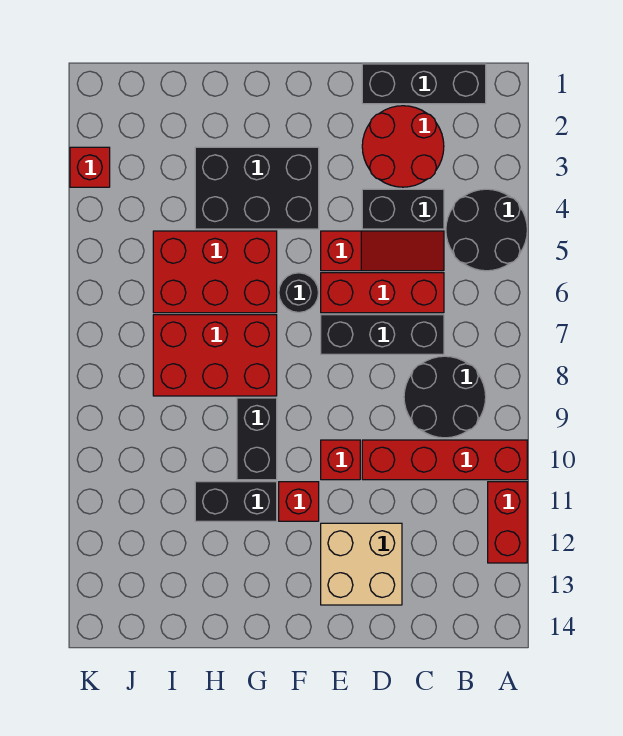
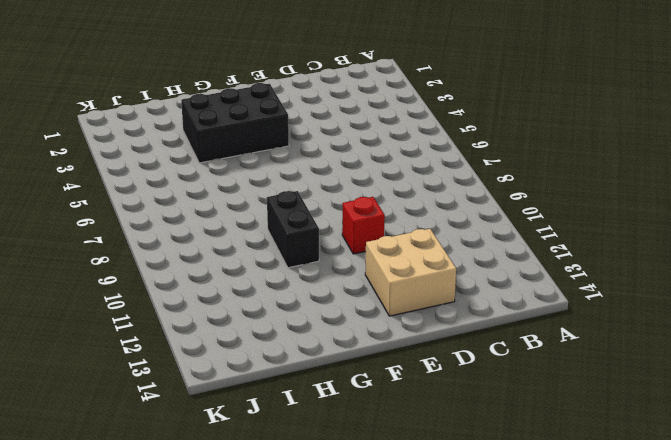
none -> black 2x2 round brick [446,189,527,271]
none -> red 1x4 brick [362,440,527,480]
none -> red 1x2 brick [488,482,527,563]

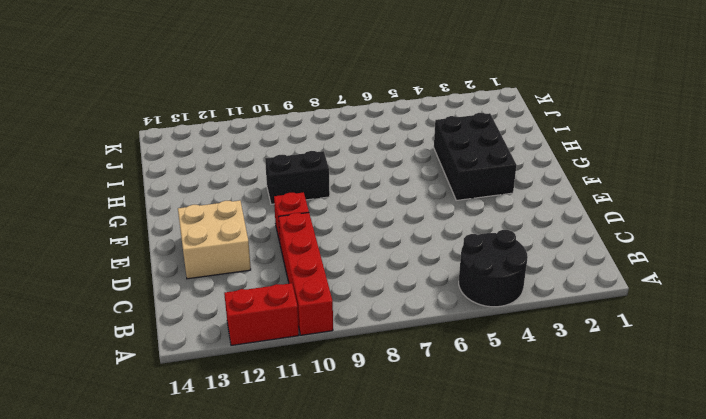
none -> black 1x3 brick [362,64,486,104]
none -> black 2x2 round brick [404,356,486,438]
none -> red 2x2 round brick [362,106,444,187]

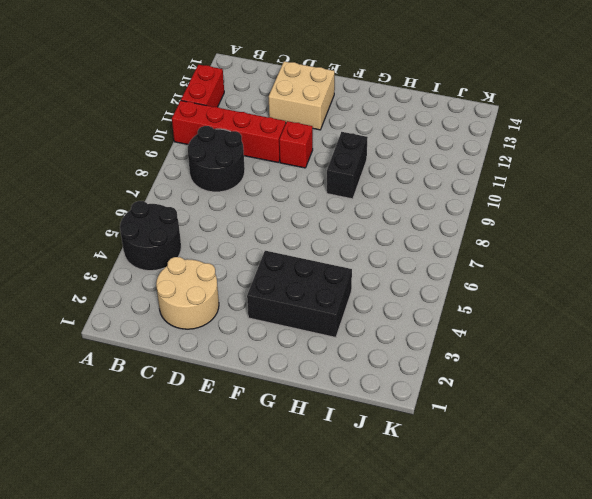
tan 2x2 round brick [156,257,219,329] -> red 2x2 round brick [362,106,444,187]
none -> black 1x3 brick [362,64,486,104]
none -> black 1x2 brick [362,189,444,229]
none -> red 1x3 slope [321,231,444,271]

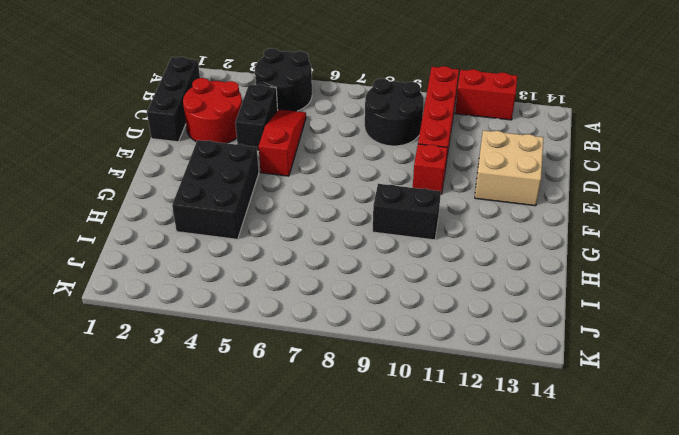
none -> red 1x3 brick [321,273,444,313]
none -> black 1x3 brick [321,315,444,354]
none -> black 1x1 round brick [279,273,319,313]

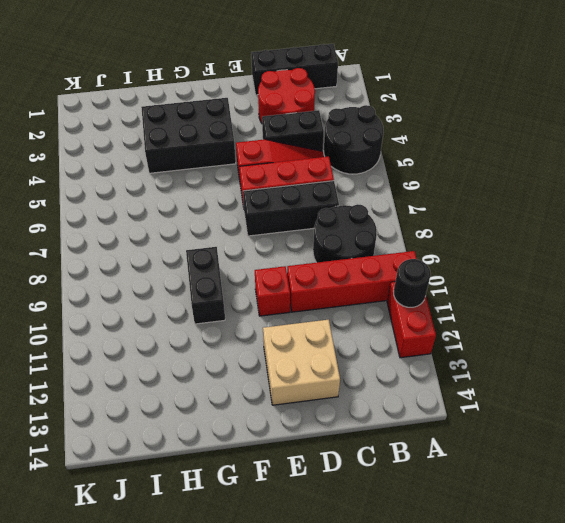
black 1x1 round brick [394,259,431,307] -> black 1x1 round brick moved to [279,273,319,313]
none -> red 1x1 brick [279,482,319,521]
none -> red 2x3 brick [153,231,277,313]
none -> red 2x3 brick [153,315,277,396]

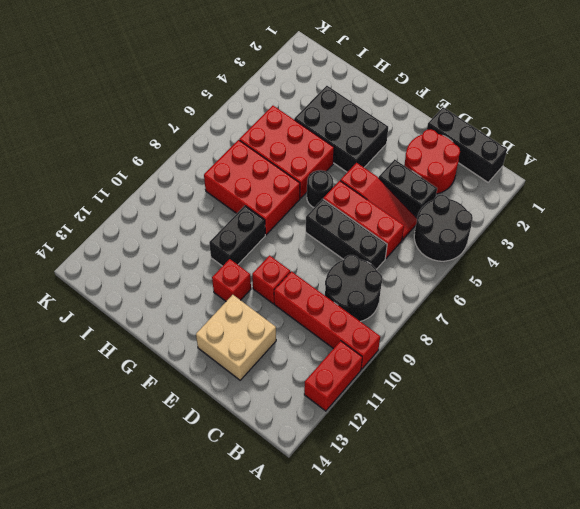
none -> black 1x2 brick [195,482,277,521]
none -> red 1x1 brick [70,147,110,187]

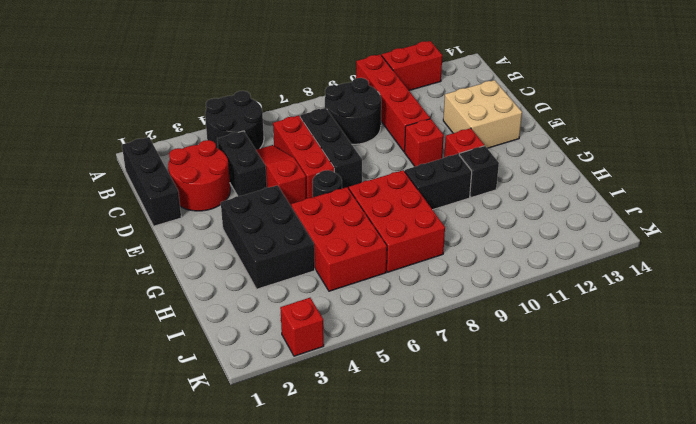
black 1x1 brick [459,146,499,198] -> black 1x2 brick [195,482,277,521]

